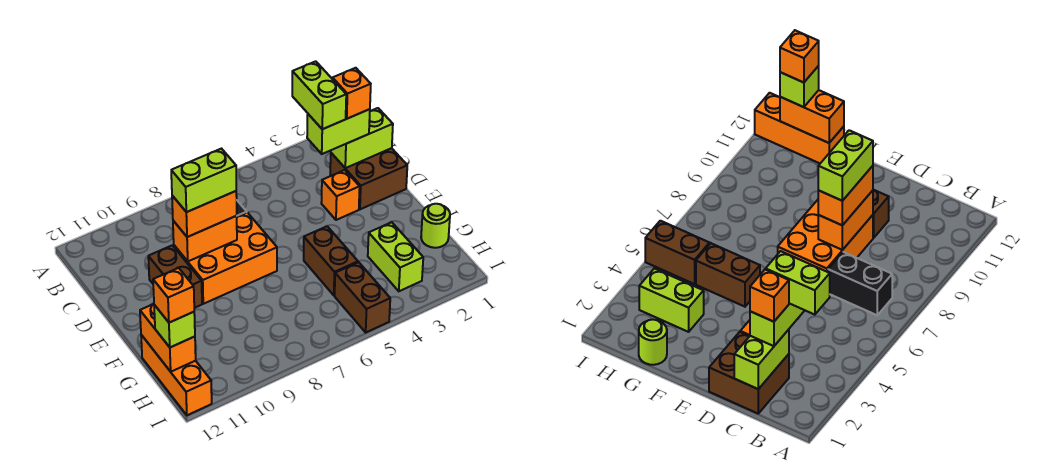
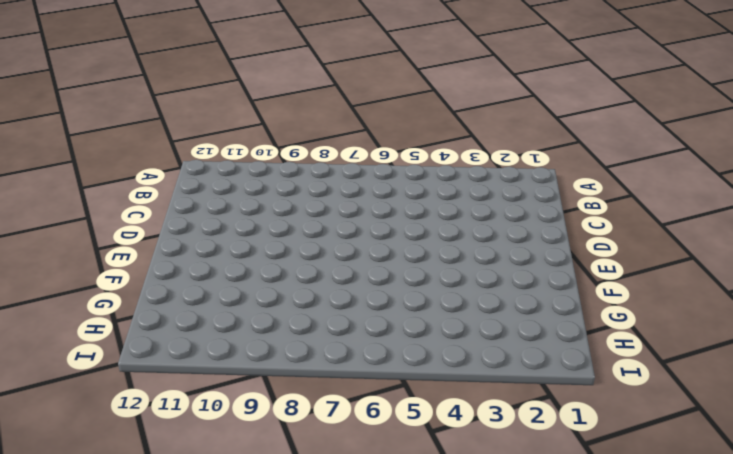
none -> black 1x2 brick [828,252,892,315]
none -> brown 2x2 brick [330,148,407,209]
none -> orange 1x1 brick [321,170,360,220]

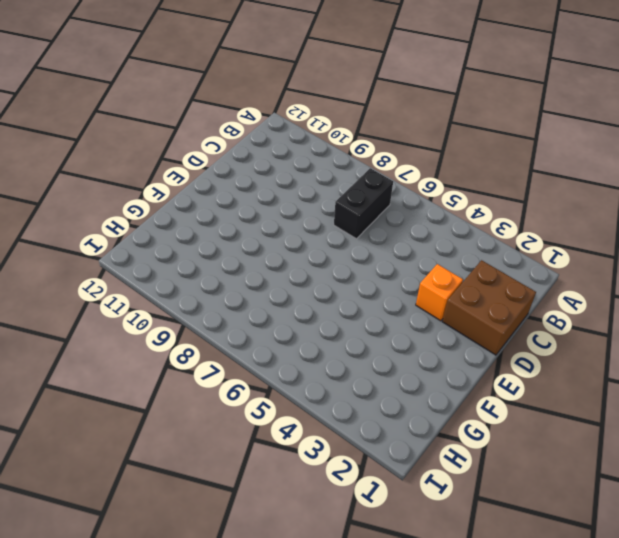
none -> orange 2x3 brick [174,213,277,304]
none -> brown 1x2 brick [148,245,202,308]
none -> brown 1x2 brick [304,226,358,295]

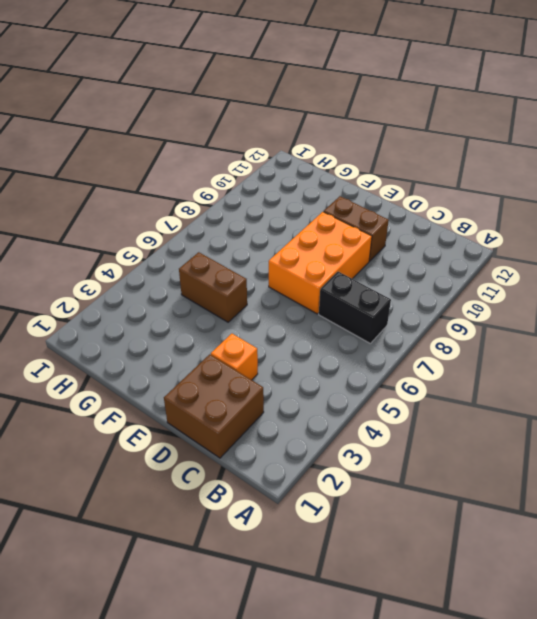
none -> lime 1x1 round brick [421,204,450,248]
none -> lime 1x2 brick [368,222,423,291]
none -> orange 1x3 brick [141,335,212,415]

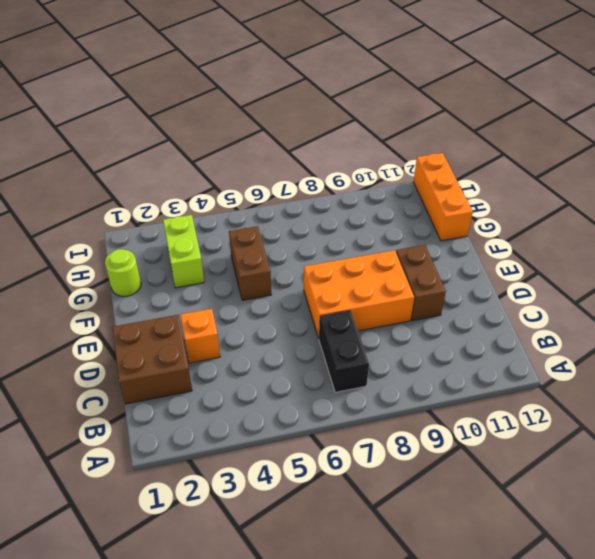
none -> brown 1x2 brick [335,262,390,332]
none -> lime 1x2 brick [331,108,393,168]
none -> orange 1x2 brick [173,216,237,261]

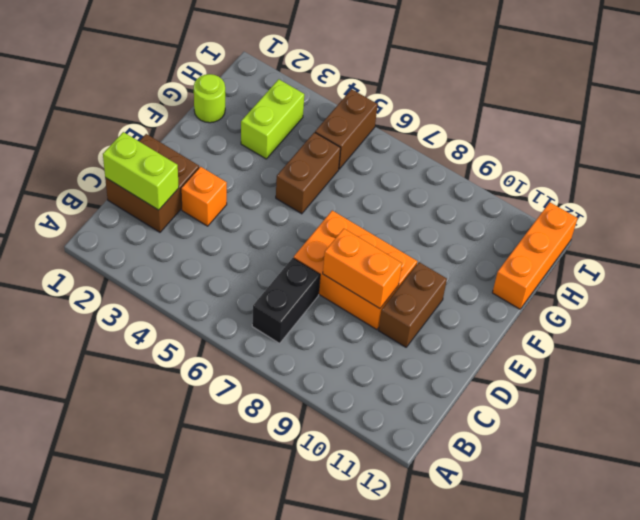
none -> orange 1x2 brick [140,304,196,372]
none -> lime 1x2 brick [307,109,370,154]
none -> orange 1x2 brick [172,191,237,237]

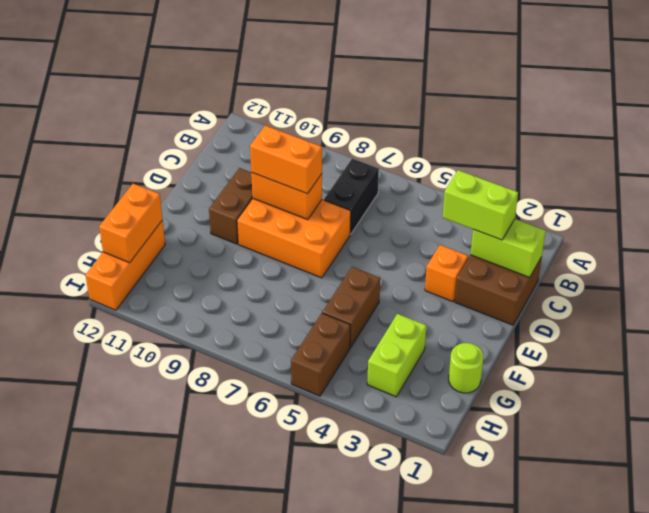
none -> lime 1x1 brick [154,305,195,347]
none -> lime 1x2 brick [292,61,346,129]
none -> orange 1x1 brick [333,68,371,119]

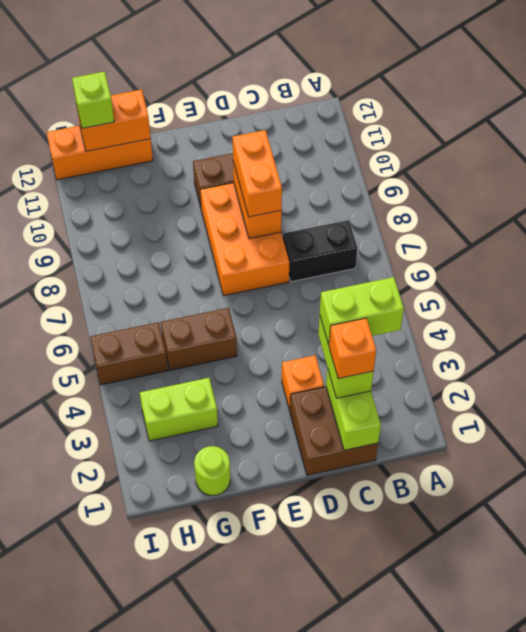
none -> lime 1x2 brick [171,149,236,212]
none -> orange 1x1 brick [153,268,194,323]

